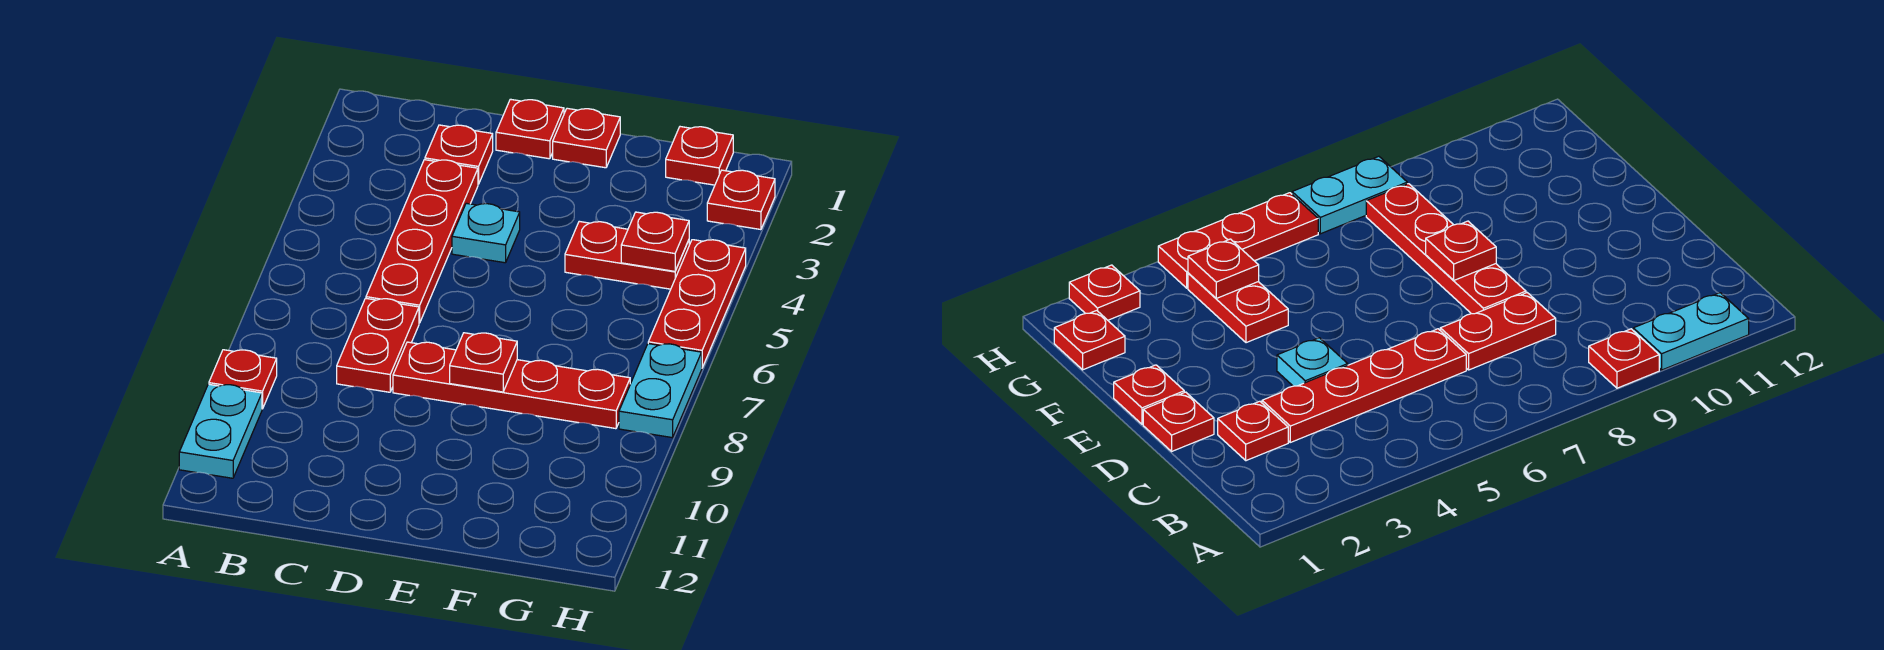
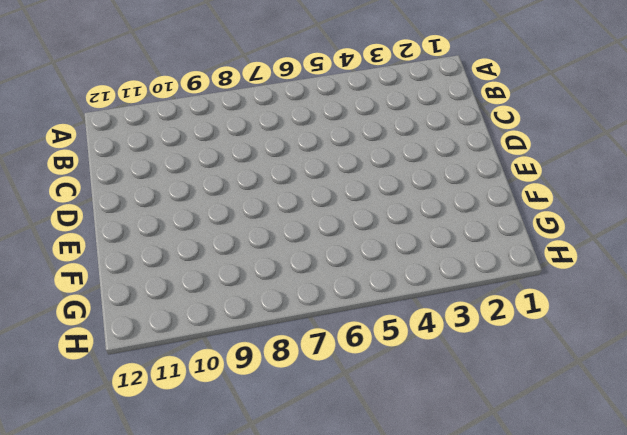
none -> red 1x1 plate [209,350,277,409]
none -> cyan 1x2 plate [179,384,262,478]
none -> red 1x1 plate [425,125,493,184]

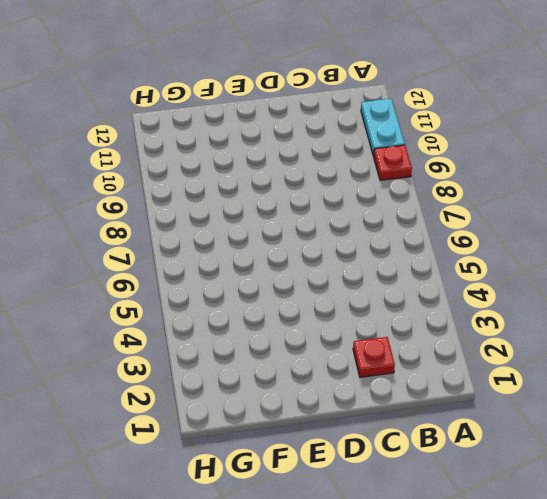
none -> red 1x4 plate [366,160,478,323]
none -> red 1x2 plate [337,298,419,392]
none -> red 1x1 plate [496,99,564,159]

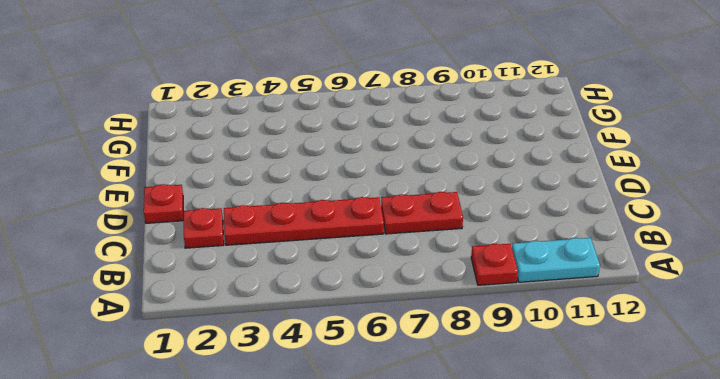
none -> cyan 1x1 plate [452,203,520,263]
none -> red 1x4 plate [393,342,630,429]
none -> red 1x1 plate [553,108,620,168]

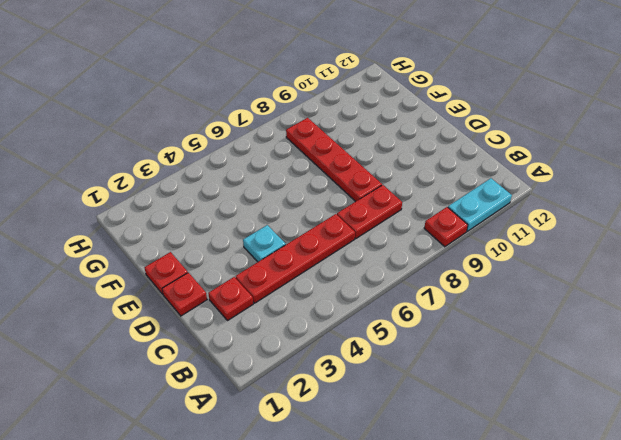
none -> red 1x2 plate [565,221,689,289]
none -> red 1x1 plate [666,127,733,185]
none -> red 1x1 plate [707,170,775,230]

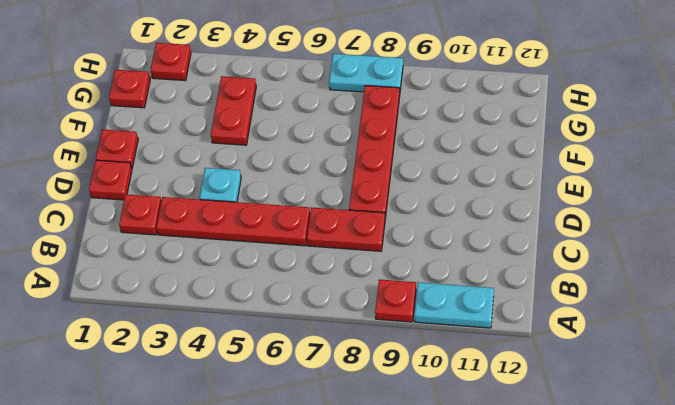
none -> red 1x3 plate [648,240,746,367]
none -> red 1x1 plate [450,333,517,392]
none -> red 1x1 plate [621,212,689,271]

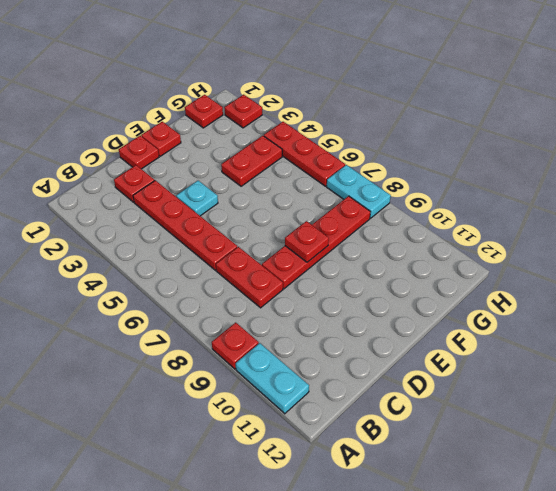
none -> red 1x1 plate [621,212,689,271]

